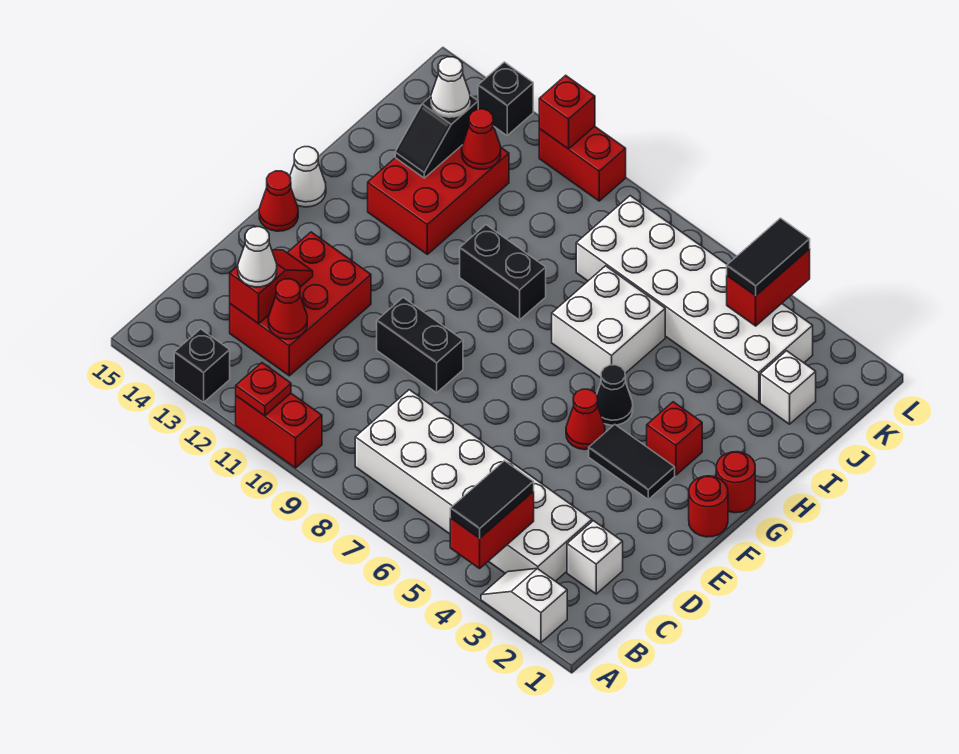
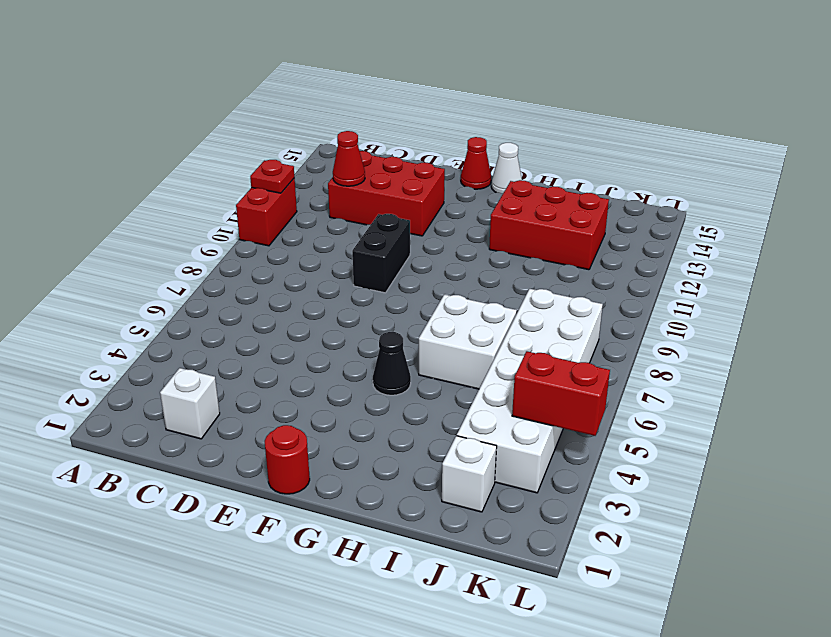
none -> white 1x2 slope [481,569,567,642]
none -> black 1x1 brick [174,329,230,402]
none -> white 2x6 brick [355,390,592,581]
none -> black 1x2 tile [589,424,675,499]

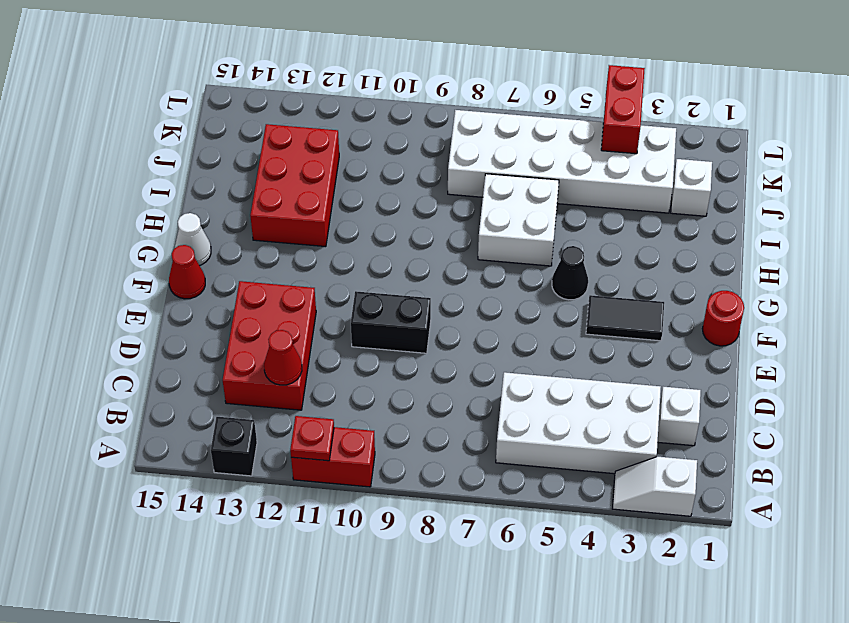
white 2x4 brick [496,372,661,474] -> white 2x6 brick [355,390,592,581]
none -> red 1x1 cone [566,389,605,450]
none -> red 1x1 round brick [716,452,755,513]
none -> red 1x1 brick [647,402,702,475]
none -> black 1x2 brick [460,225,546,320]

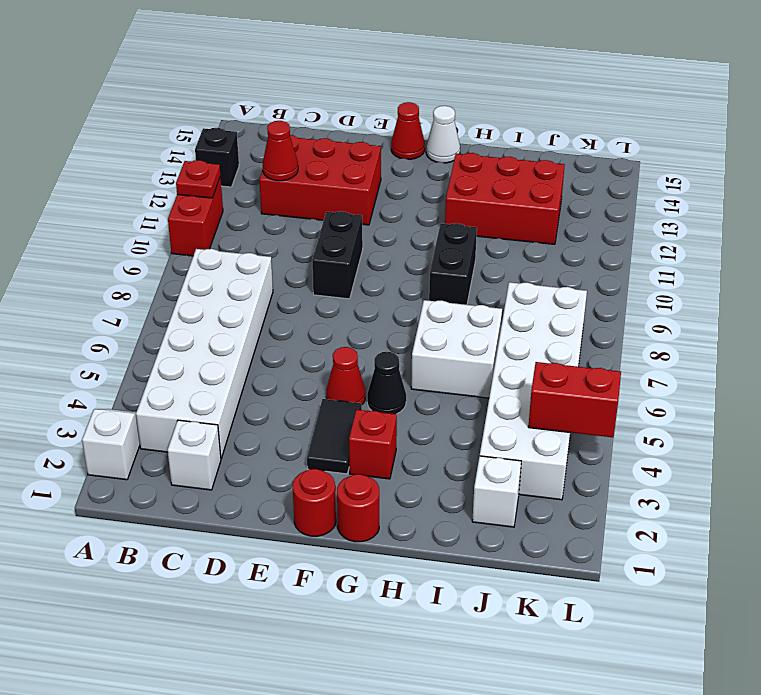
none -> red 1x2 brick [539,126,626,201]
none -> black 1x1 brick [478,62,533,135]
none -> red 1x2 brick [450,492,534,569]
none -> red 1x2 slope [230,250,313,324]

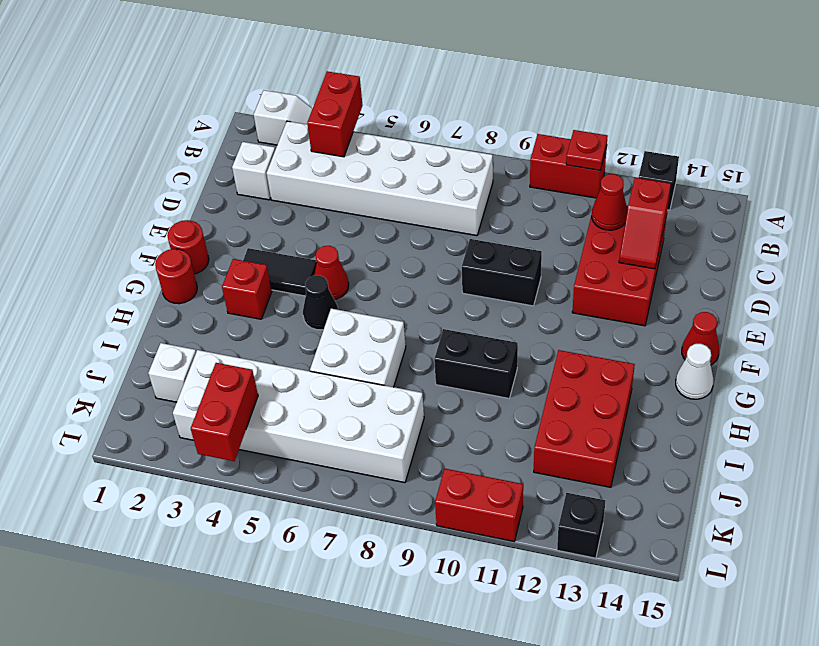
none -> black 1x2 slope [395,95,478,178]
none -> red 1x1 cone [462,109,501,169]
none -> red 1x1 brick [539,75,595,149]
none -> black 1x2 tile [450,461,534,538]

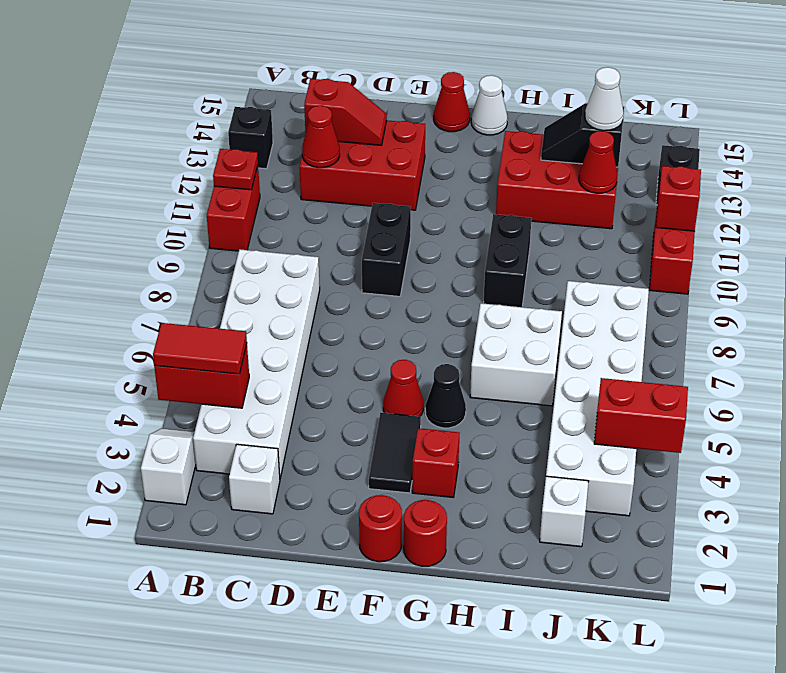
red 1x2 tile [153,323,247,374] -> black 1x2 tile [450,461,534,538]
none -> white 1x1 cone [238,227,277,287]
none -> black 1x2 tile [727,218,810,296]

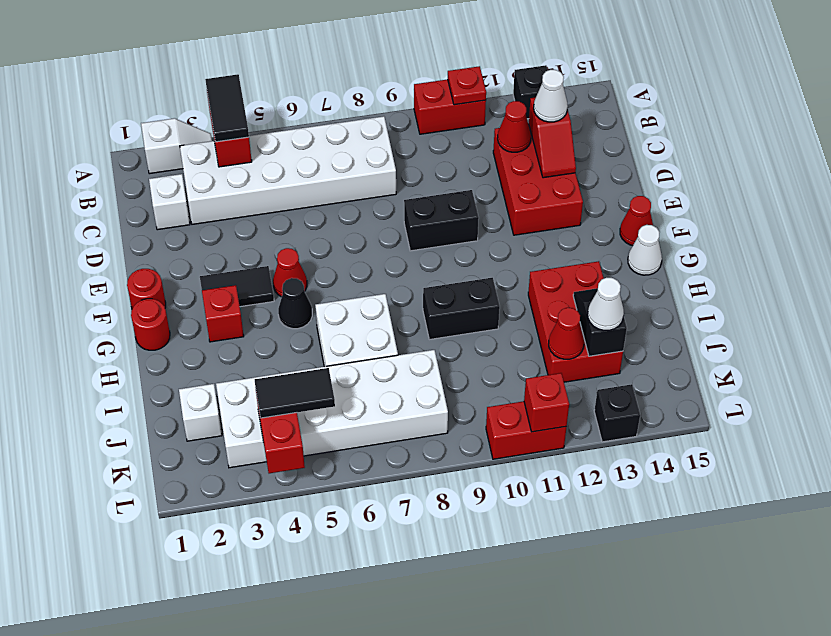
black 1x2 tile [255,368,335,418] -> black 1x2 tile turned to [727,218,810,296]

